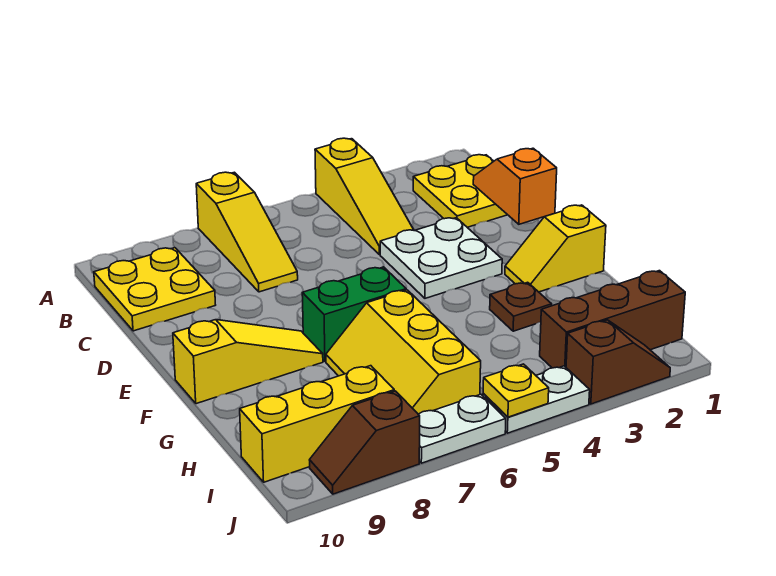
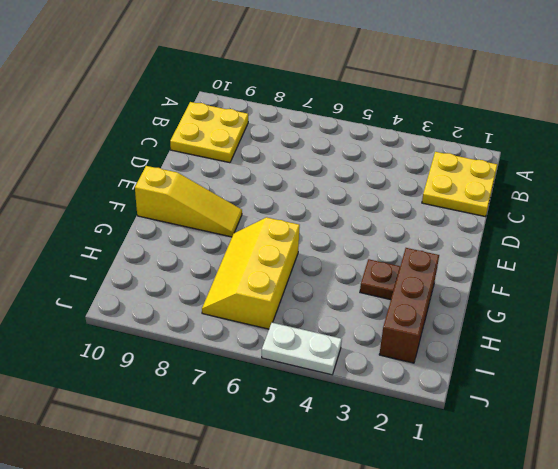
brown 1x3 brick [379,248,439,363] -> brown 1x3 brick turned to [540,271,685,368]
none -> yellow 1x3 slope [315,138,414,255]
none -> yellow 1x3 slope [196,172,298,292]
none -> white 2x2 plate [380,218,502,298]

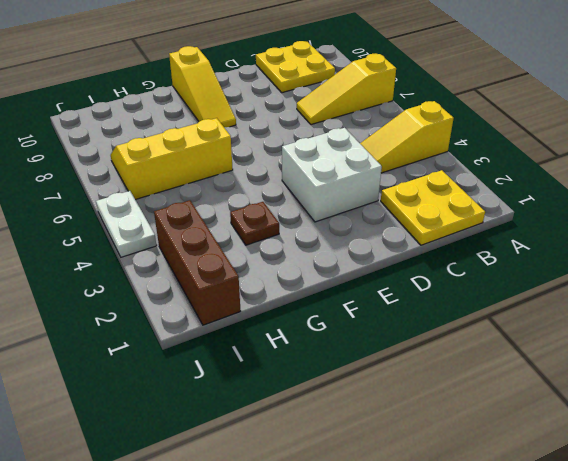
white 2x2 brick [282,128,382,222] -> white 2x2 plate [380,218,502,298]
none -> yellow 1x2 slope [505,205,606,292]
none -> green 1x2 brick [302,267,406,362]
none -> yellow 1x3 brick [240,366,394,482]

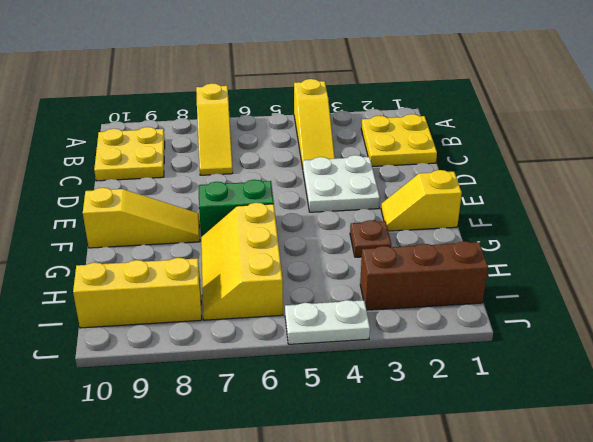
none -> brown 1x2 slope [566,320,670,404]
none -> white 1x2 plate [418,394,506,463]
none -> brown 1x2 slope [310,391,420,494]

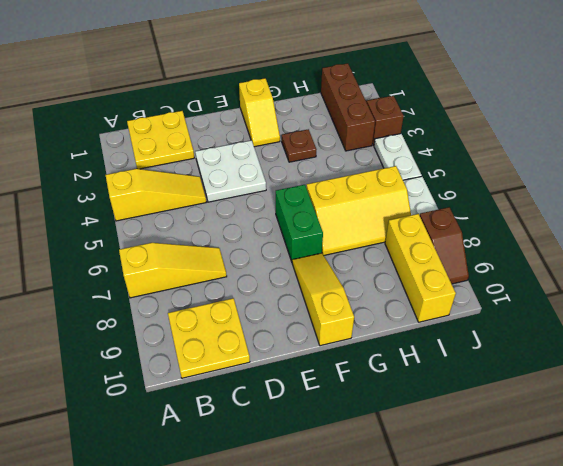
none -> orange 1x2 slope [473,148,557,224]
none -> yellow 1x1 plate [483,364,549,417]

